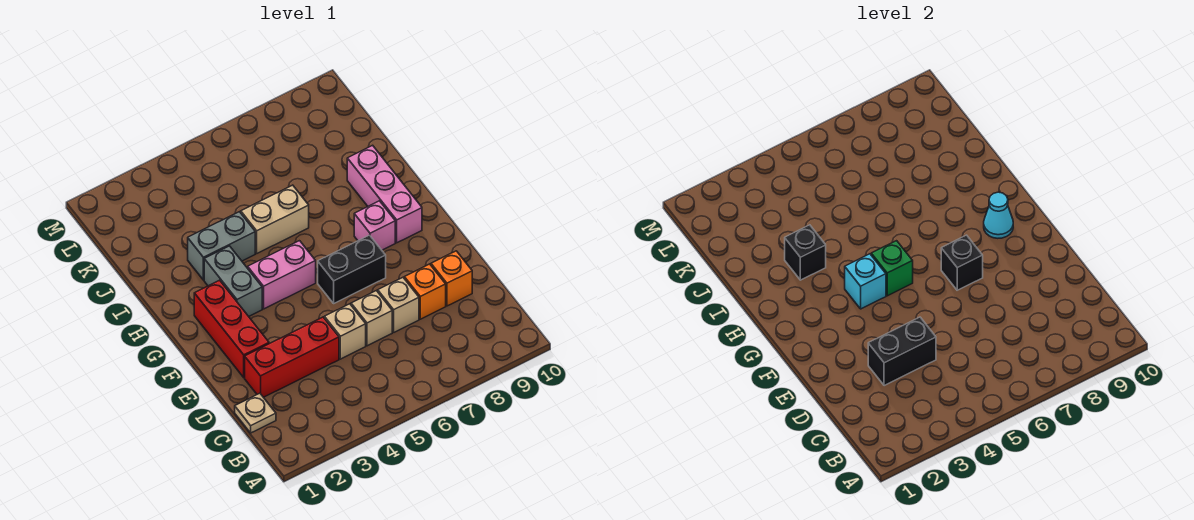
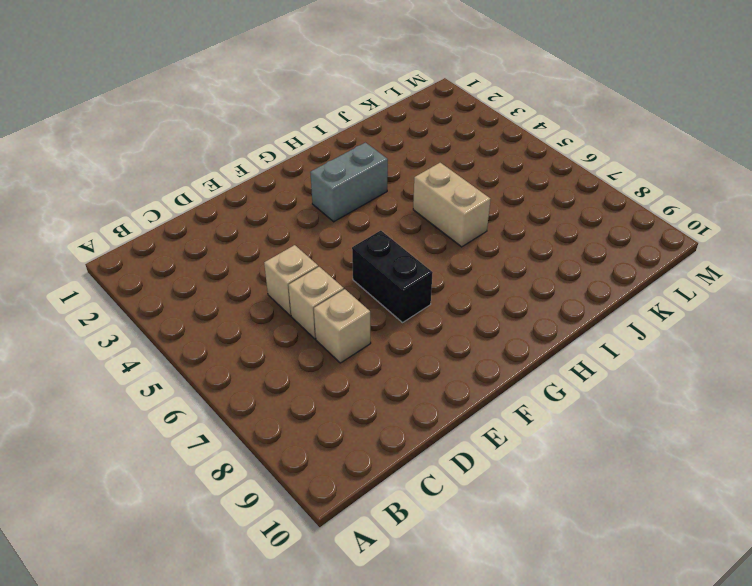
none -> tan 1x1 plate [235,393,276,433]
none -> red 1x3 brick [245,317,339,397]
none -> orange 1x1 brick [404,264,446,319]

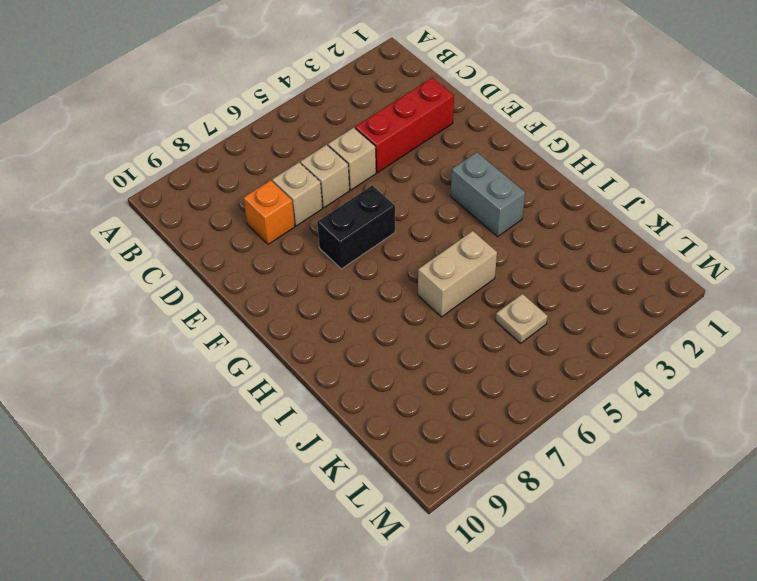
tan 1x1 plate [496,294,548,343] -> tan 1x1 plate moved to [235,393,276,433]
none -> orange 1x1 brick [431,251,472,306]
none -> red 1x3 brick [194,280,269,378]
none -> pink 1x2 brick [248,241,316,309]

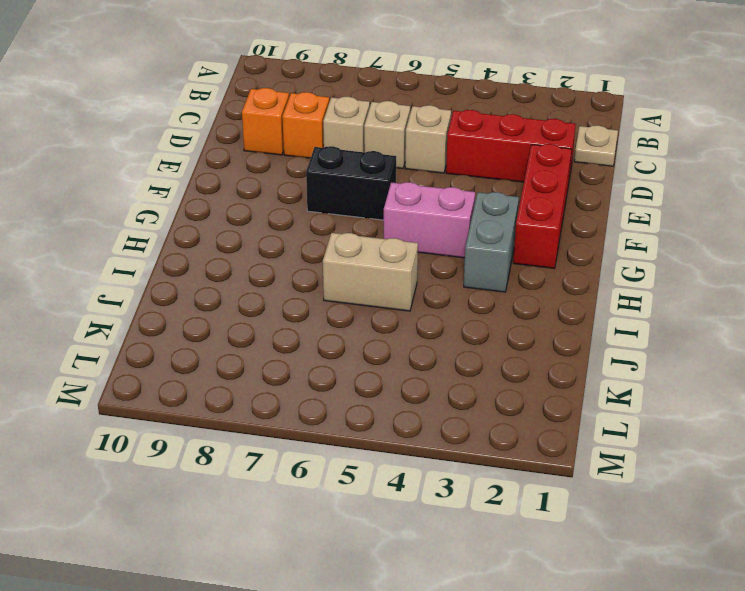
none -> pink 1x1 brick [354,201,395,250]
none -> pink 1x3 brick [347,145,422,243]
none -> grey 1x2 brick [188,212,255,280]

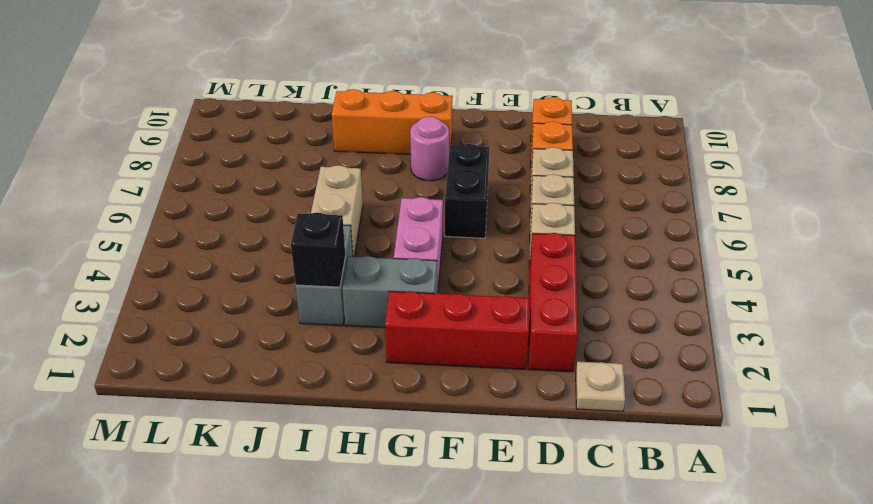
pink 1x1 round brick [410,117,449,181] -> pink 1x1 brick [354,201,395,250]
orange 1x3 brick [332,89,453,155] -> pink 1x3 brick [347,145,422,243]
none -> black 1x2 brick [868,317,936,386]
none -> black 1x1 brick [941,235,983,290]
none -> cyan 1x1 brick [845,254,886,309]

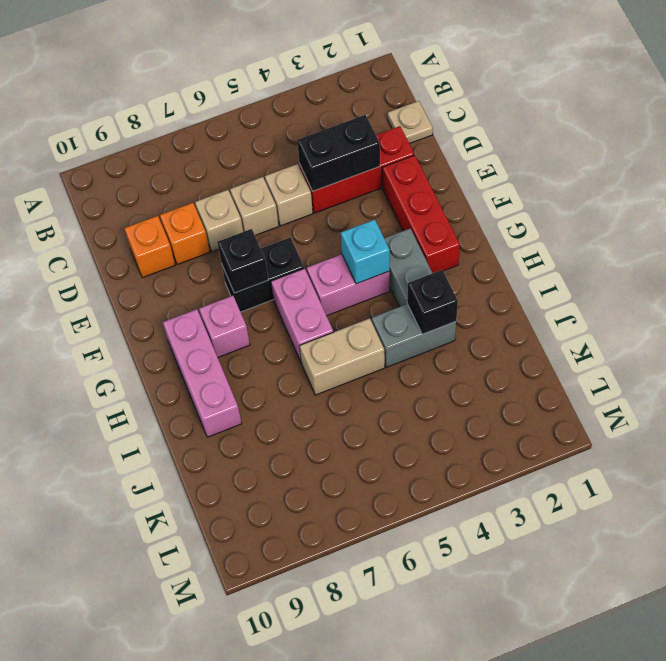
pink 1x2 brick [271,268,333,362] -> none
none -> green 1x1 brick [871,241,913,296]
none -> cyan 1x1 cone [984,192,1013,238]

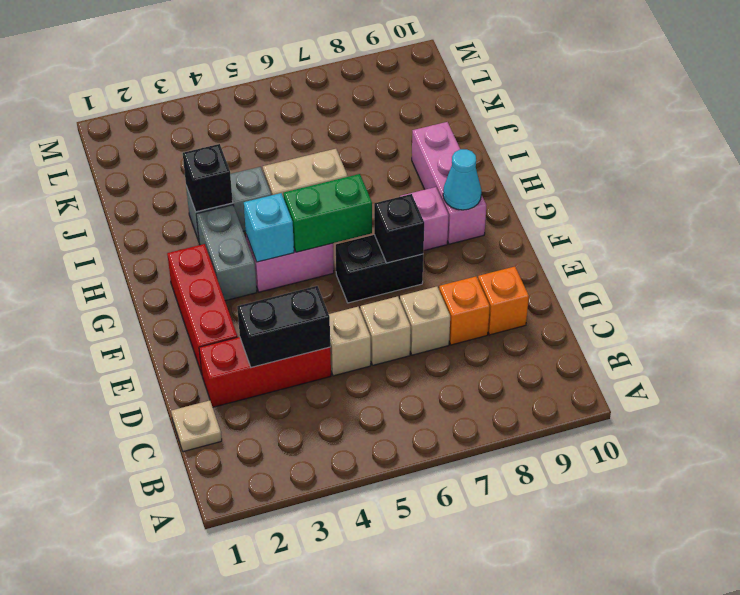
green 1x2 brick [283,174,372,252] -> green 1x1 brick [871,241,913,296]

